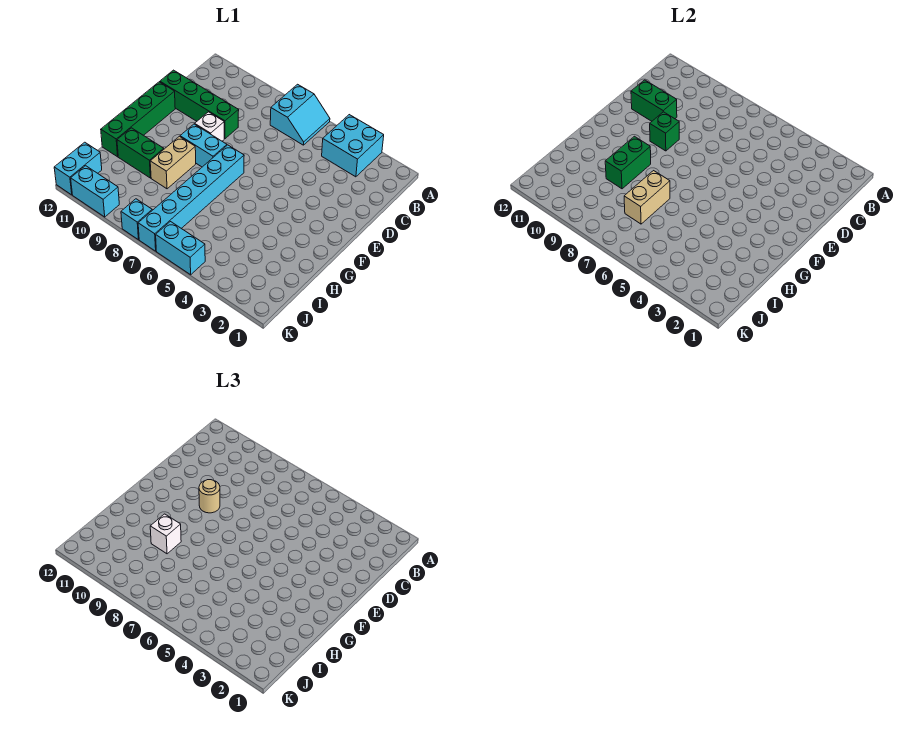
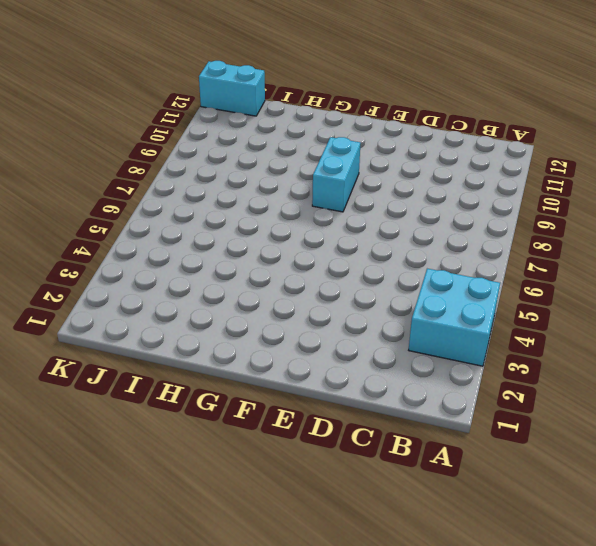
none -> cyan 2x2 slope [270,84,330,145]
none -> green 1x4 brick [160,70,239,139]
none -> white 1x1 brick [195,112,224,141]

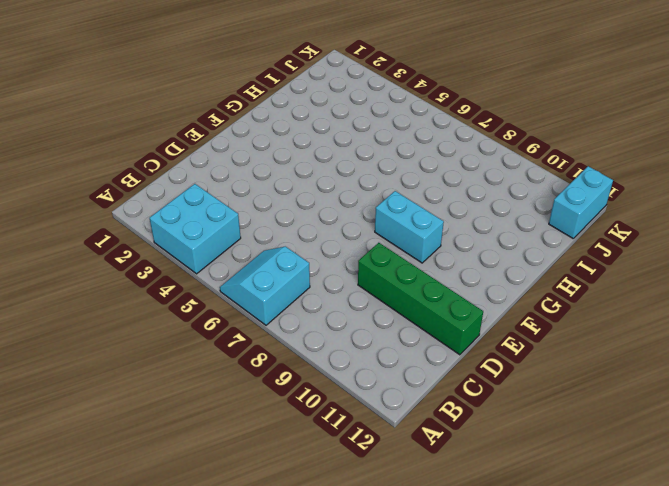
none -> white 1x1 brick [195,112,224,141]
none -> green 1x4 brick [101,82,175,157]
none -> cyan 1x6 brick [138,145,244,251]

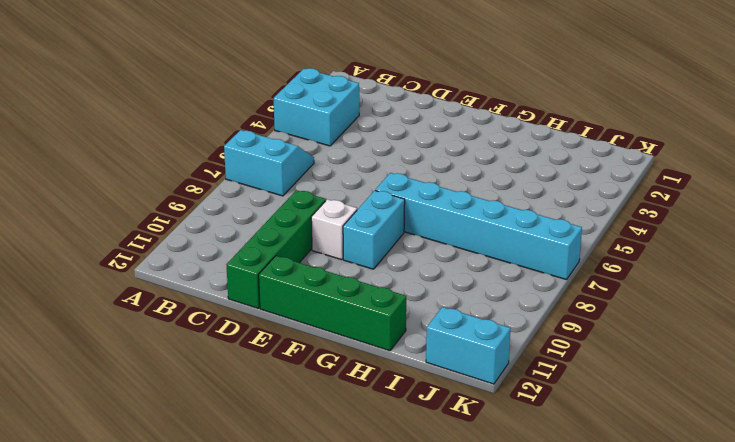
none -> tan 1x2 brick [150,136,196,189]
none -> green 1x2 brick [117,128,164,178]
none -> cyan 1x2 brick [156,222,205,275]

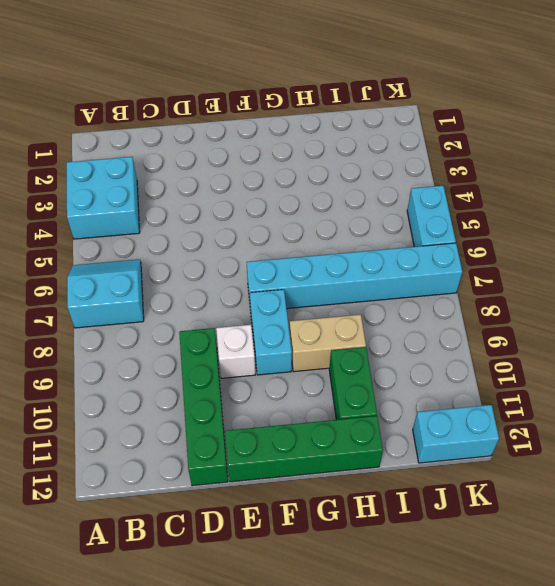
none -> cyan 1x1 brick [121,199,152,240]
none -> cyan 1x2 brick [71,166,119,217]
none -> green 1x2 brick [631,80,677,121]

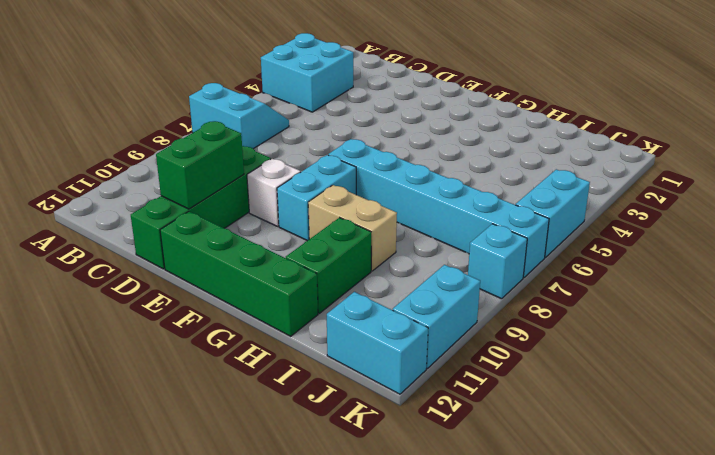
none -> green 1x1 brick [650,112,679,151]
none -> green 1x2 brick [605,136,651,189]
none -> tan 1x2 brick [624,171,670,224]

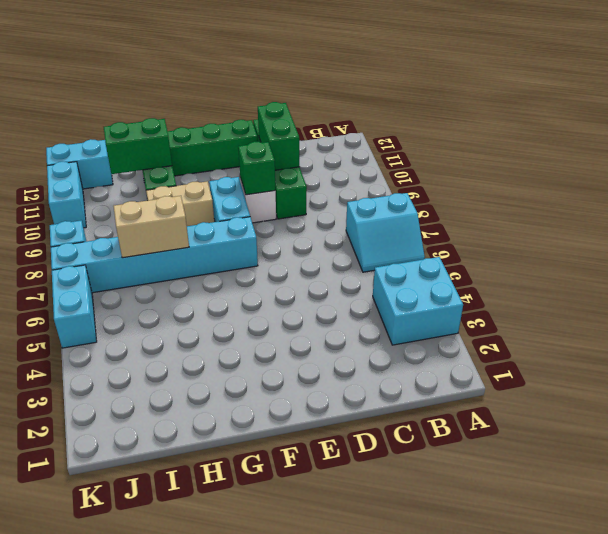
green 1x2 brick [104,118,172,174] -> green 1x2 brick moved to [605,136,651,189]
none -> tan 1x1 round brick [199,480,220,513]
none -> white 1x1 brick [150,514,181,554]

